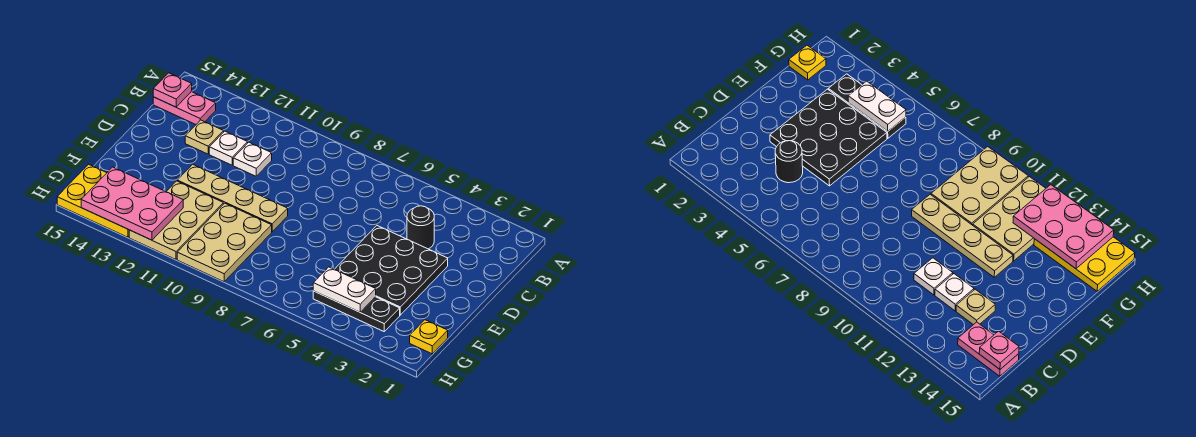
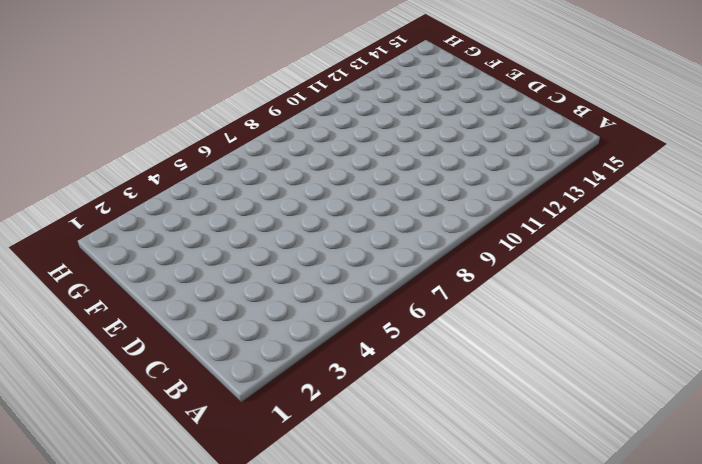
none -> pink 1x2 plate [153,91,216,124]
none -> black 1x1 round brick [407,206,434,249]
none -> white 1x1 plate [233,142,272,176]

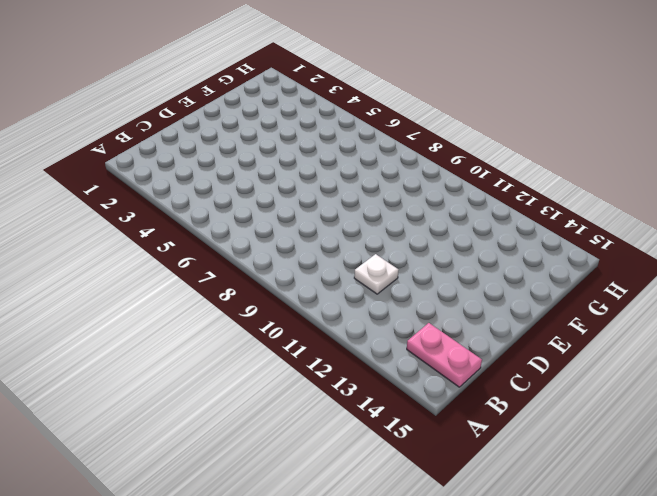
none -> black 1x1 round brick [407,206,434,249]
none -> white 1x1 plate [209,131,248,165]
none -> tan 1x1 plate [185,120,224,154]

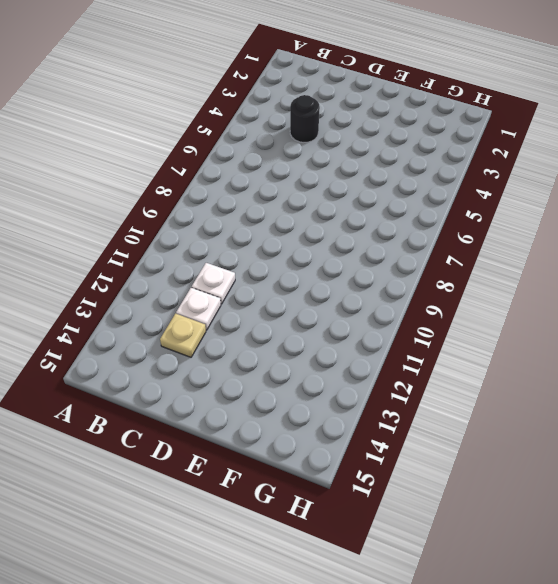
none -> pink 1x2 plate [153,91,216,124]
none -> black 3x3 plate [335,226,448,315]
none -> tan 1x4 plate [177,164,288,232]

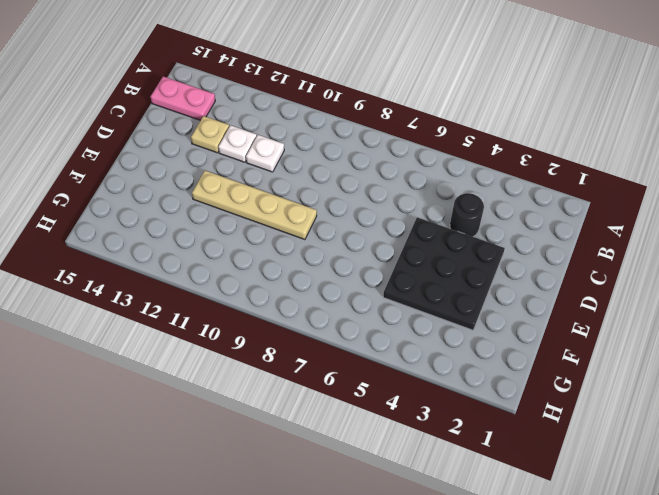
none -> tan 2x3 plate [177,203,272,282]
none -> tan 2x3 plate [129,181,223,259]
none -> yellow 1x1 plate [410,320,448,354]

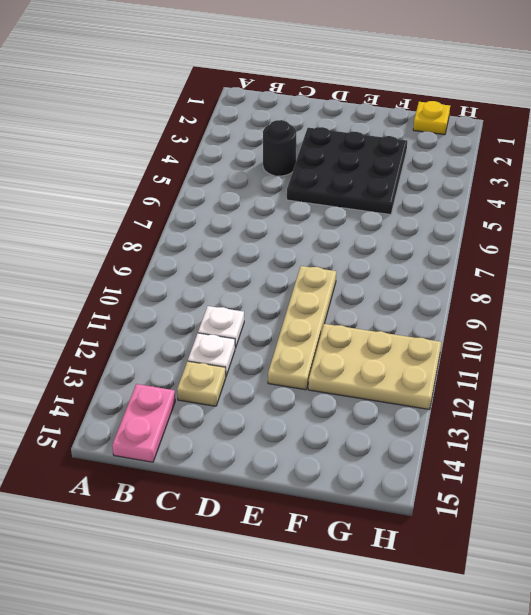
none -> tan 2x3 plate [177,203,272,282]
none -> black 1x3 plate [313,291,400,331]
none -> yellow 2x3 plate [57,164,129,237]

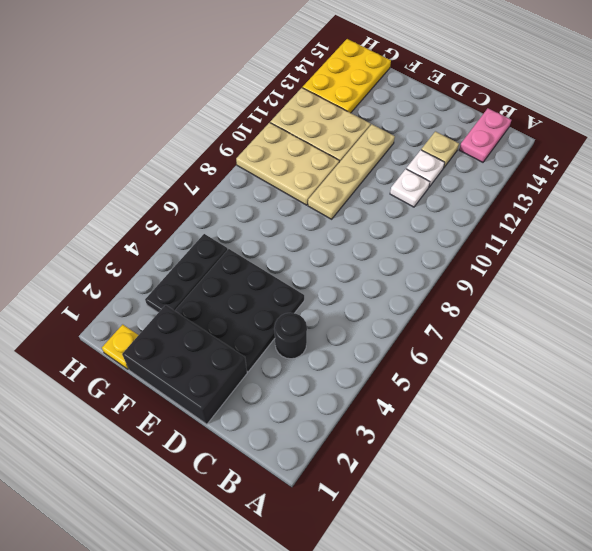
black 2x3 brick [122,305,247,424] -> none
none -> pink 1x1 plate [153,73,192,107]
none -> white 1x2 plate [313,267,376,312]
none -> pink 2x3 plate [81,167,183,240]

